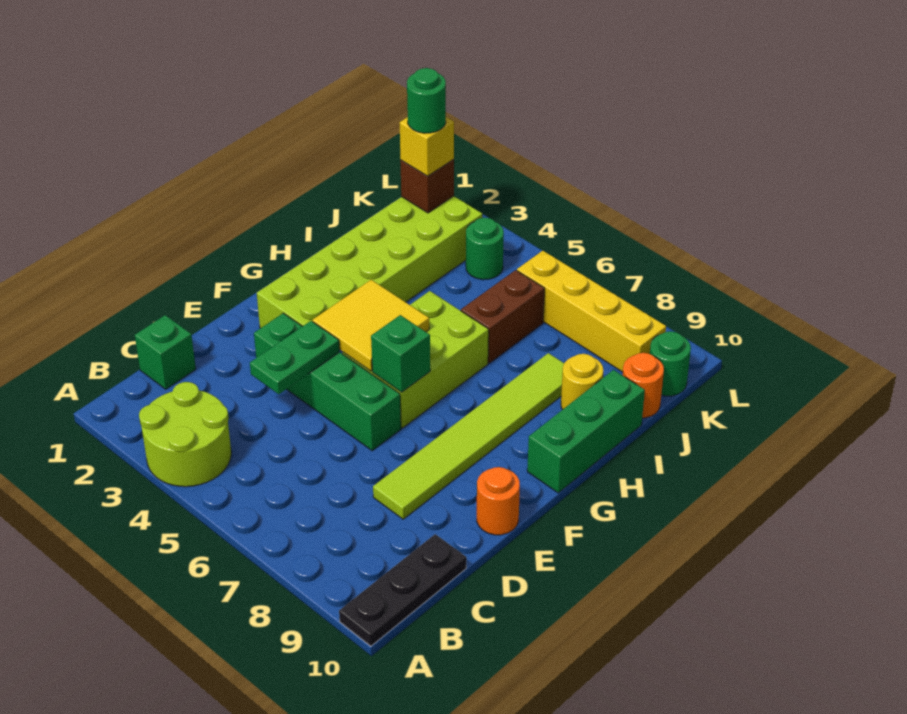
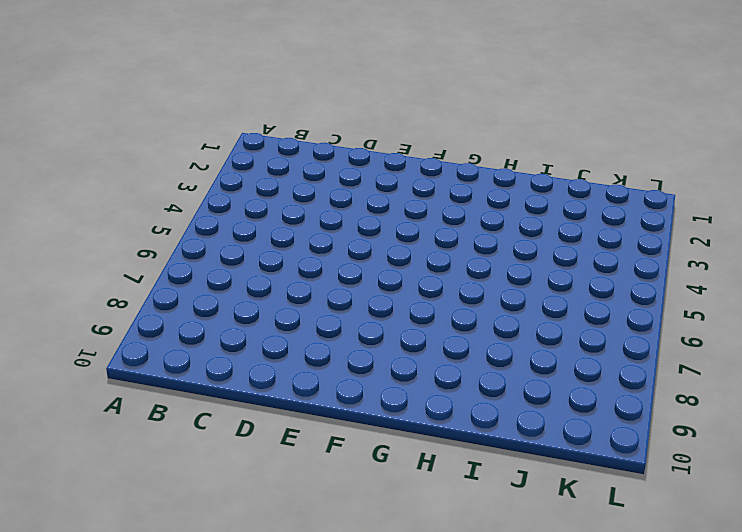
none -> lime 2x2 round brick [139,382,231,487]
none -> black 1x3 plate [339,534,467,646]
none -> green 1x1 brick [135,315,196,389]

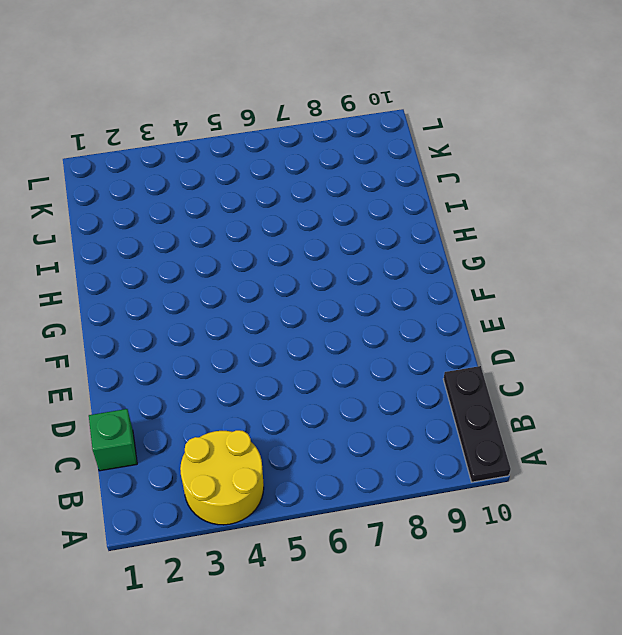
yellow 2x2 round brick [180,430,264,525] -> lime 2x2 round brick [139,382,231,487]
none -> lime 1x6 tile [373,353,564,519]
none -> green 1x4 brick [254,313,401,451]
none -> orange 1x1 round brick [477,467,520,535]

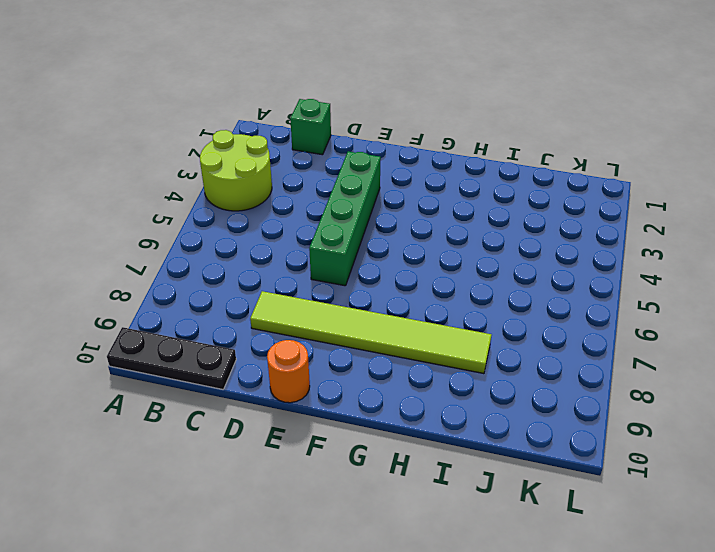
none -> lime 2x6 brick [257,196,482,328]
none -> lime 2x3 brick [343,291,489,428]
none -> green 1x3 brick [527,370,645,493]

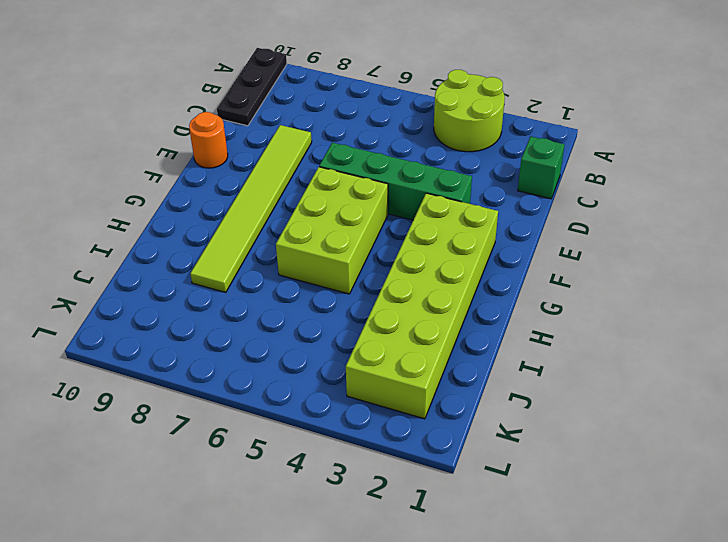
none -> green 1x3 brick [527,370,645,493]
none -> brown 1x2 brick [461,270,545,363]
none -> yellow 1x1 round brick [561,354,603,409]

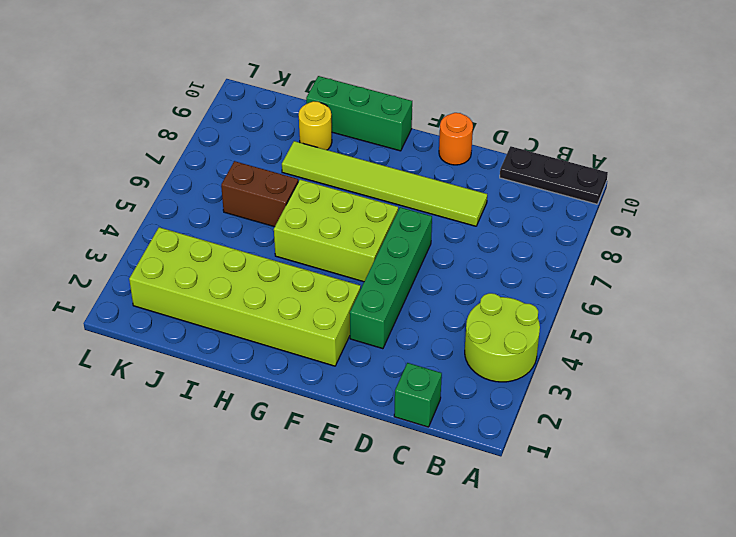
none -> orange 1x1 round brick [623,353,664,418]
none -> green 1x1 round brick [466,218,504,280]
none -> yellow 1x4 brick [517,251,666,372]

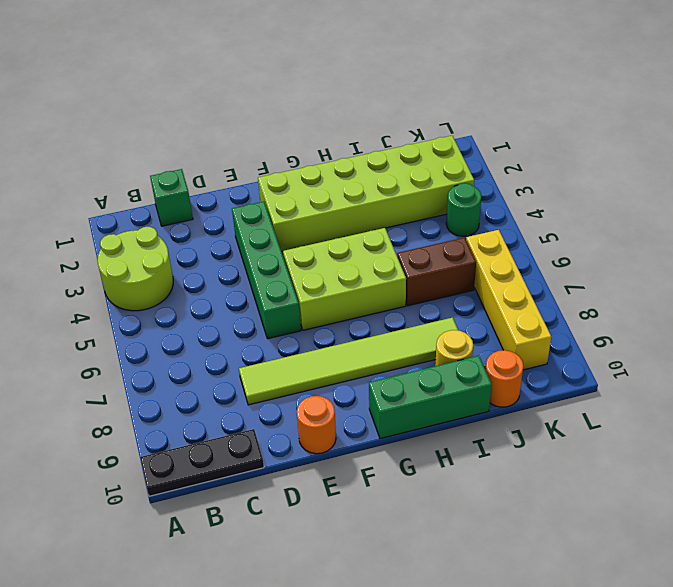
none -> green 1x1 round brick [650,331,691,396]
none -> green 1x2 plate [250,321,340,394]
none -> yellow 2x2 tile [313,280,429,371]

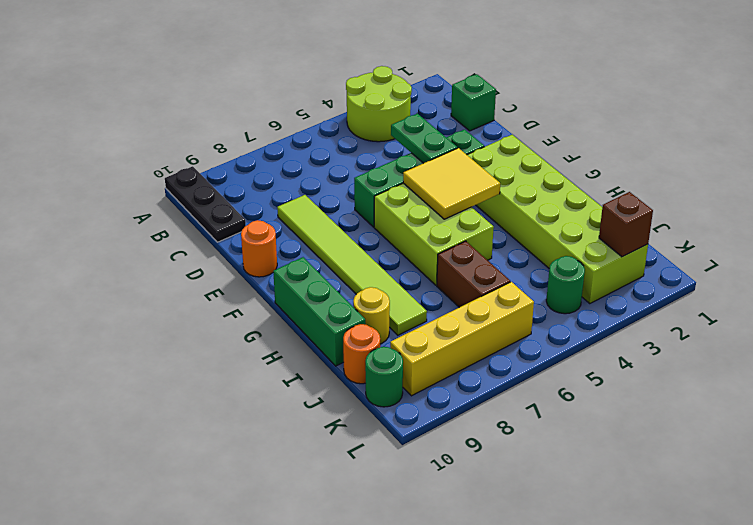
none -> green 1x1 brick [371,315,430,392]
none -> yellow 1x1 brick [400,117,454,176]
none -> green 1x1 round brick [407,68,446,133]

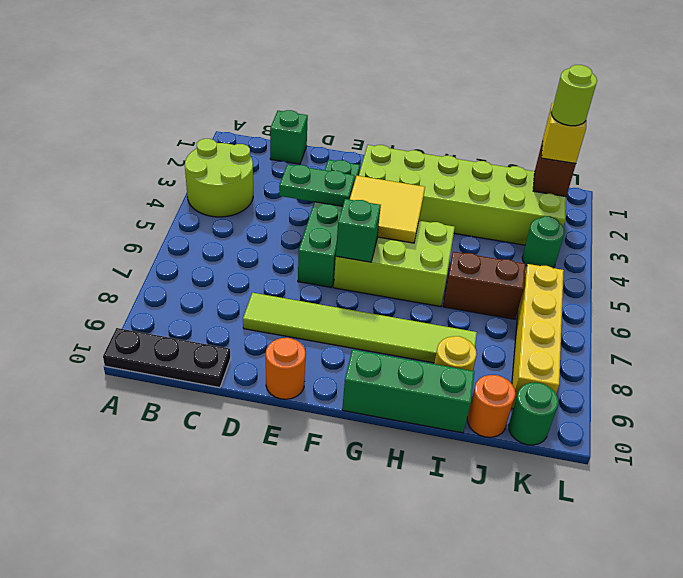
lime 1x1 round brick [551,65,597,126] -> green 1x1 round brick [407,68,446,133]

